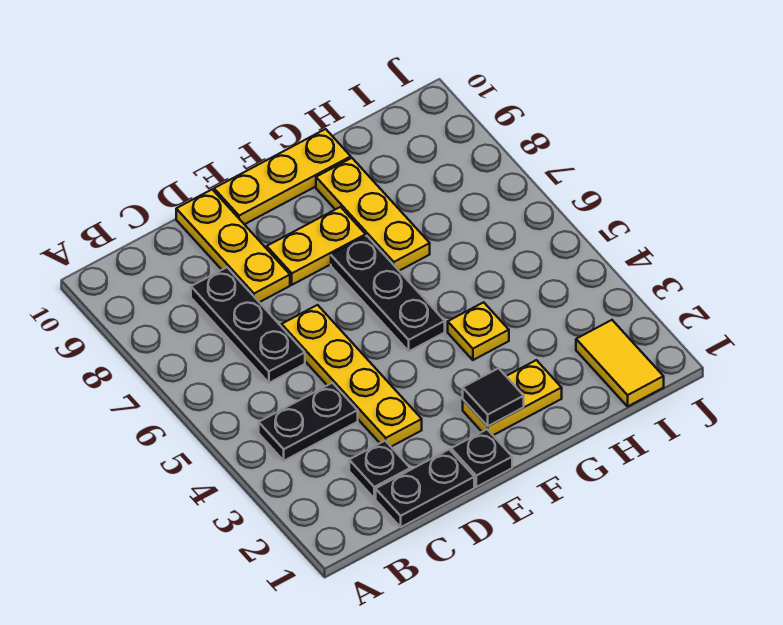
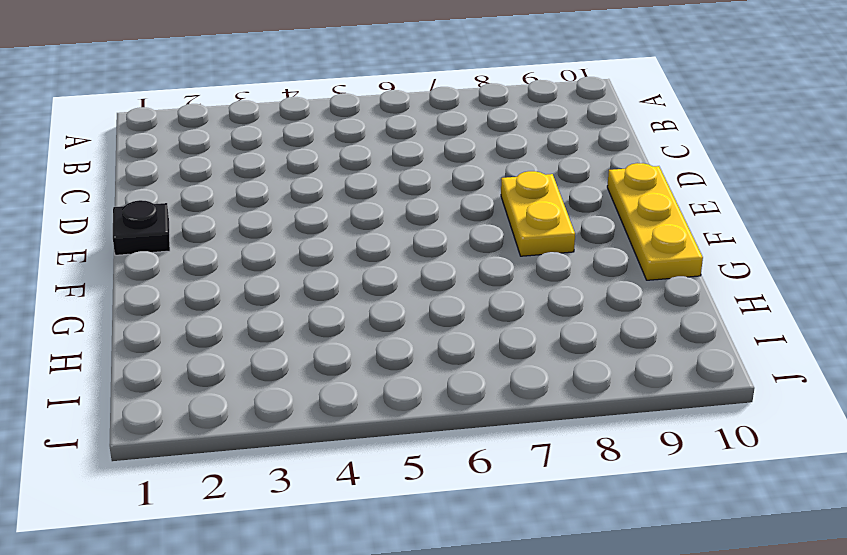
none -> black 1x2 plate [259,383,358,461]
none -> black 1x2 plate [376,449,474,527]
none -> black 1x1 plate [349,441,410,498]

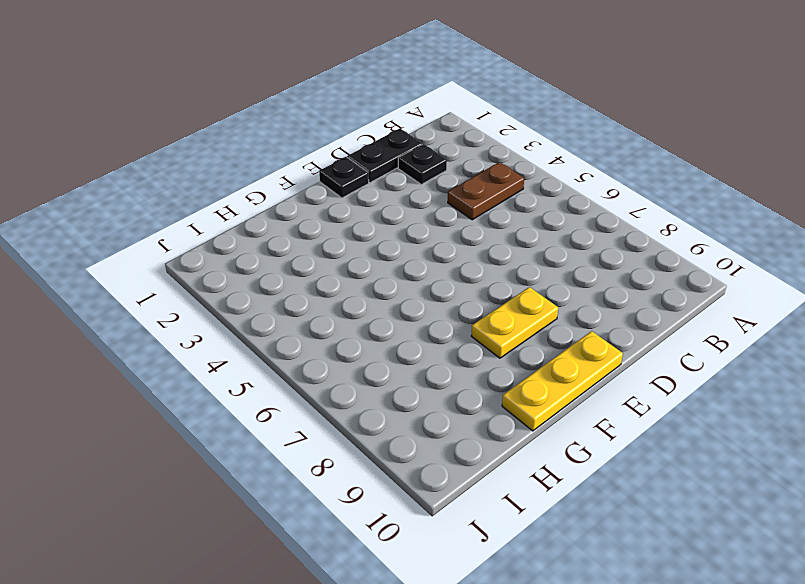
brown 1x2 plate [448,162,524,220] -> black 1x2 plate [259,383,358,461]
none -> black 1x3 plate [191,267,305,383]
none -> yellow 1x4 plate [282,305,422,447]
none -> yellow 1x3 plate [176,190,290,302]

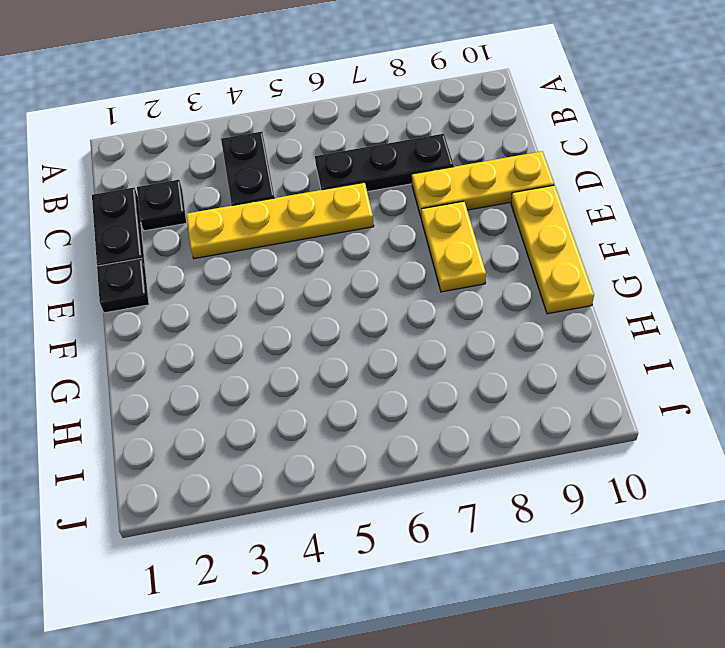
none -> yellow 1x2 plate [463,360,562,435]
none -> black 1x3 plate [331,236,445,351]
none -> yellow 1x1 plate [448,302,509,360]

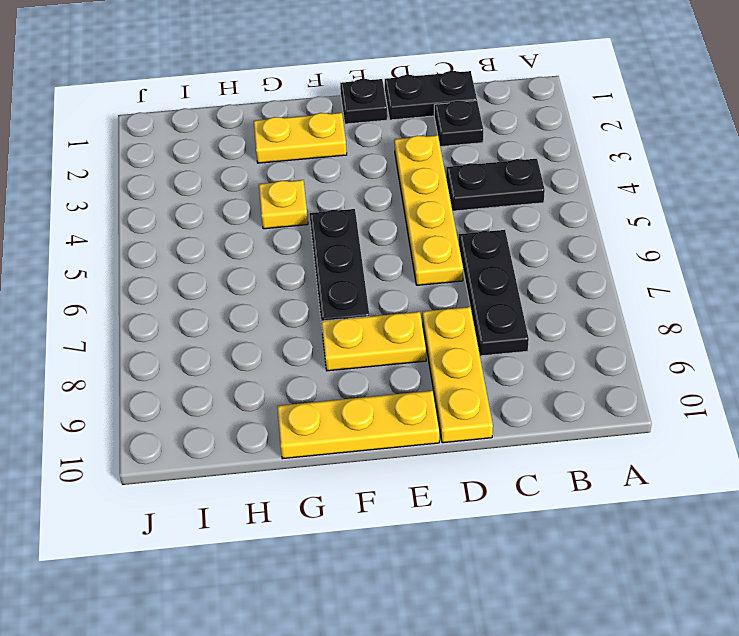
none -> yellow 1x3 plate [316,158,430,271]
none -> yellow 1x2 tile [576,320,664,406]
none -> black 1x1 tile [463,368,524,426]

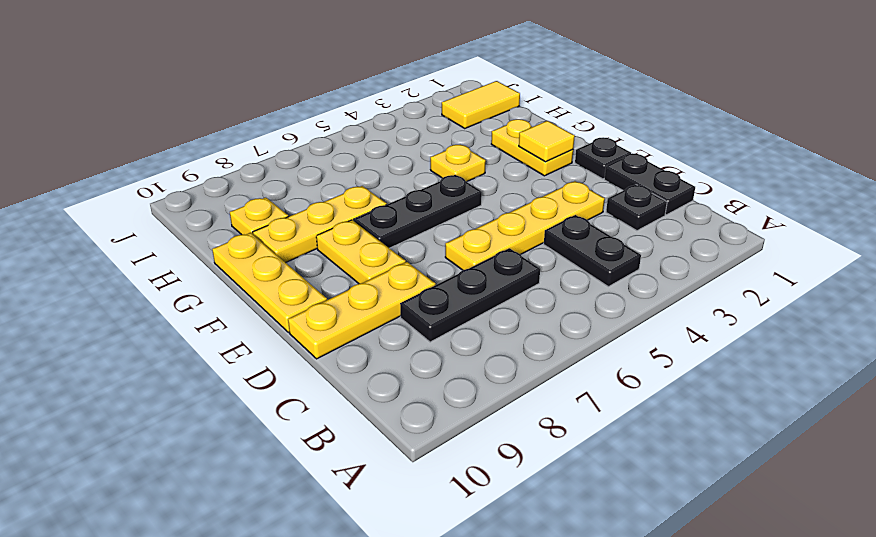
yellow 1x1 tile [519,121,575,162] -> black 1x1 tile [463,368,524,426]
yellow 1x1 plate [230,197,289,235] -> none

